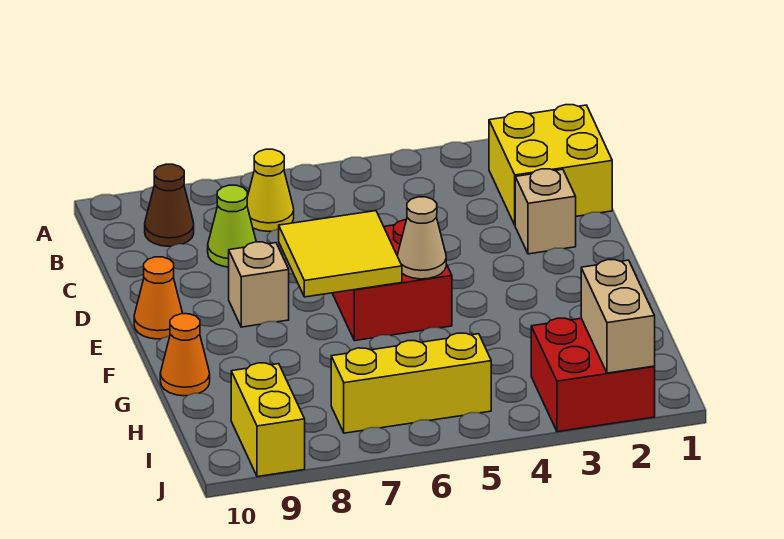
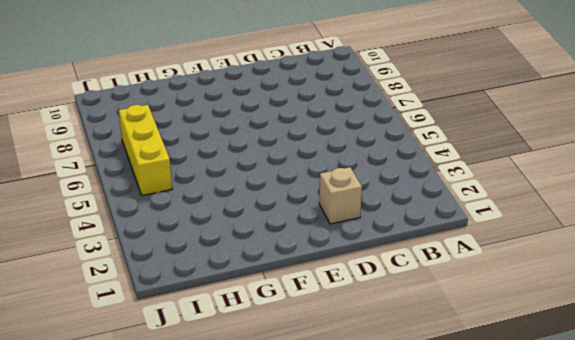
none -> yellow 2x2 brick [489,105,612,225]
none -> yellow 1x1 cone [247,149,294,231]
none -> brown 1x1 cone [145,164,194,246]

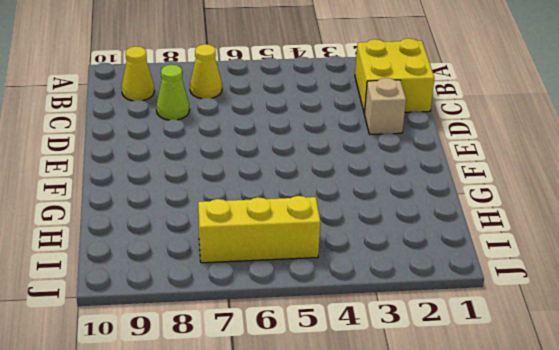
yellow 1x1 cone [122,46,154,101] -> brown 1x1 cone [145,164,194,246]
none -> red 2x2 brick [332,220,452,341]
none -> tan 1x1 brick [229,242,289,327]
none -> orange 1x1 cone [134,257,183,339]

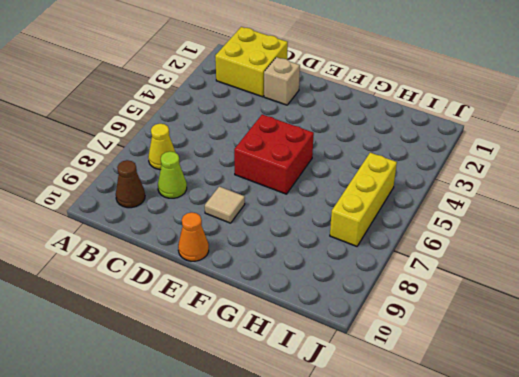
tan 1x1 tile [205,186,245,223] -> tan 1x1 brick [229,242,289,327]
none -> orange 1x1 cone [160,314,210,396]
none -> red 2x2 brick [531,318,655,432]
none -> yellow 1x2 brick [231,363,305,477]

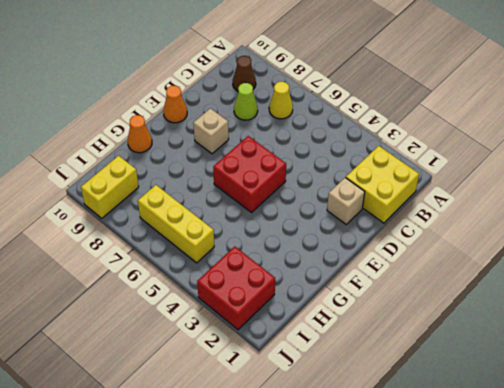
none -> yellow 2x2 tile [279,211,402,297]
none -> tan 1x1 cone [397,197,446,279]
none -> tan 1x2 brick [581,260,655,373]

